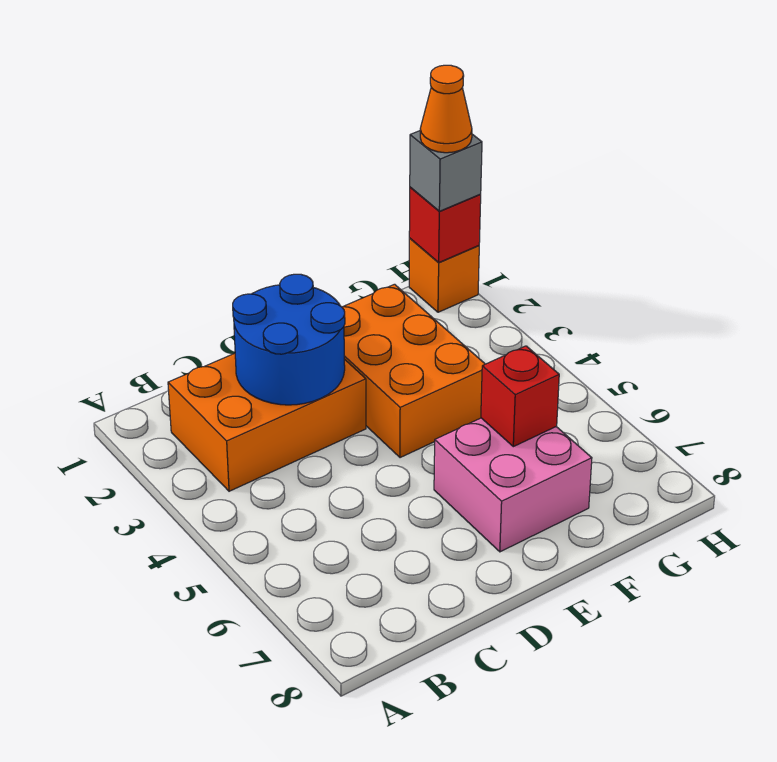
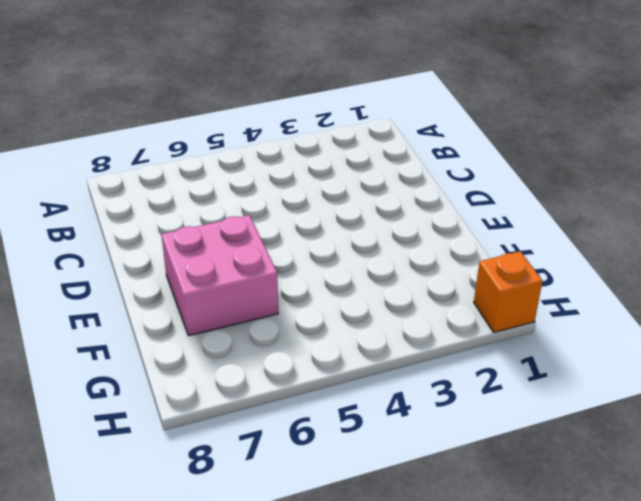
none -> orange 2x3 brick [168,353,366,491]
none -> orange 2x3 brick [342,284,485,458]

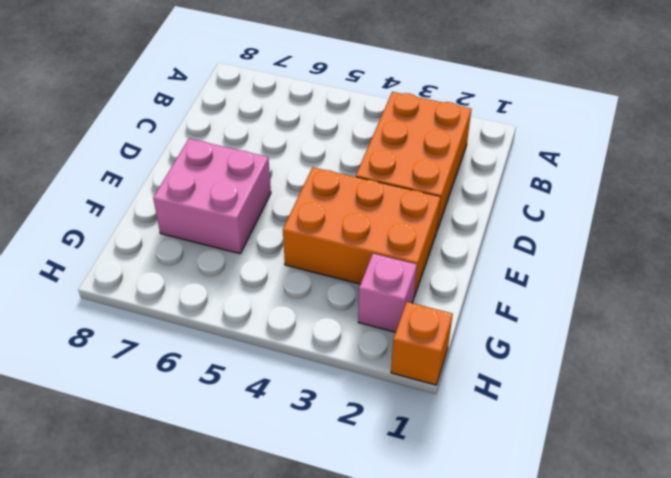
pink 1x1 brick [358,254,417,332] -> none
none -> blue 2x2 round brick [233,274,345,405]
none -> red 1x1 brick [481,346,559,447]

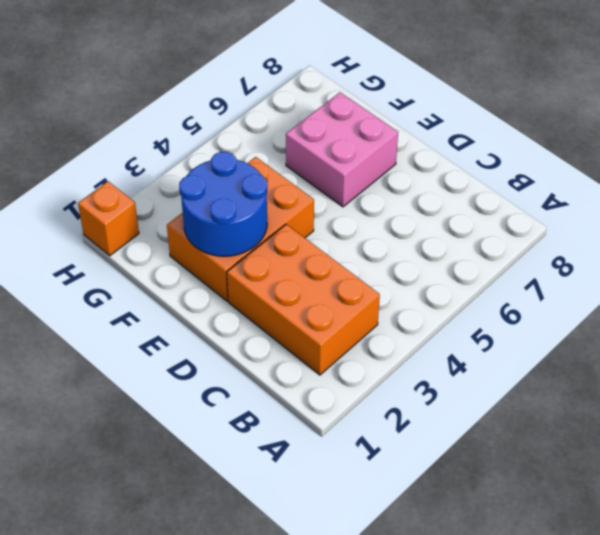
blue 2x2 round brick [179,152,267,256] -> blue 2x2 round brick moved to [233,274,345,405]
none -> red 1x1 brick [481,346,559,447]
none -> red 1x1 brick [409,187,481,263]

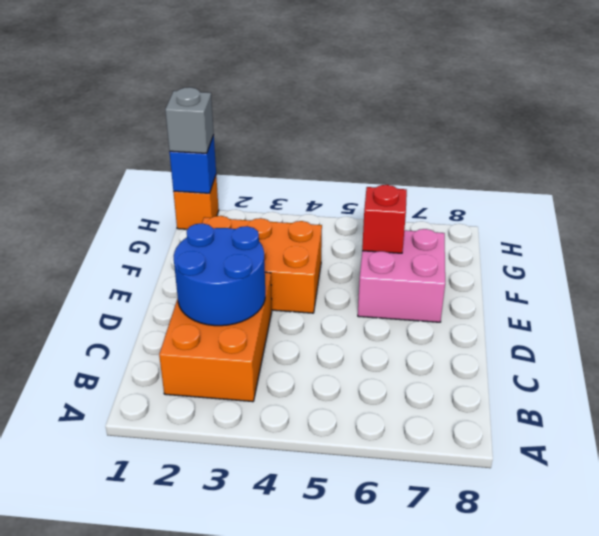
blue 1x1 brick [169,135,216,193] -> red 1x1 brick [409,187,481,263]
none -> orange 1x1 cone [420,65,472,153]

